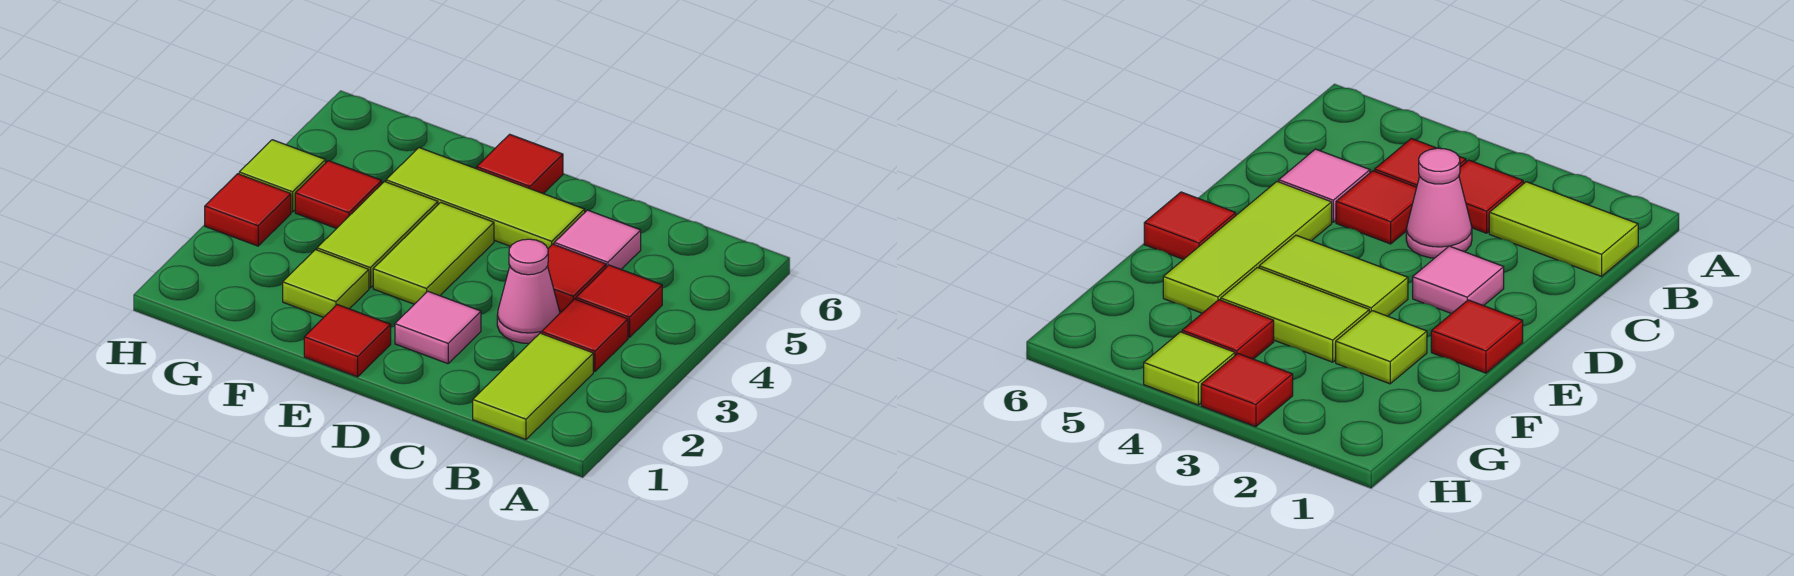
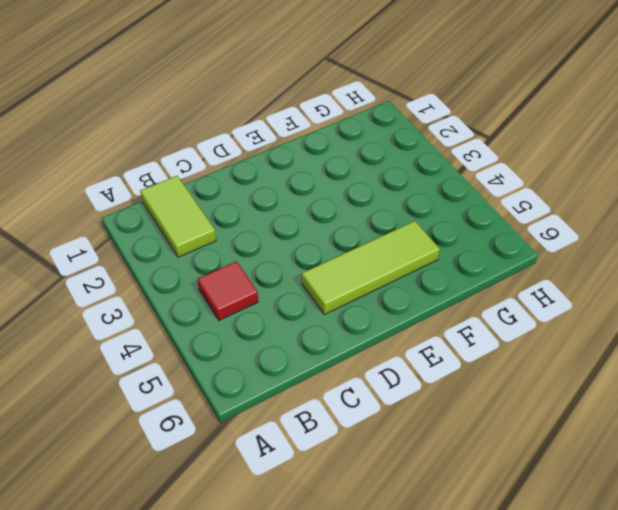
none -> red 1x1 tile [542,299,628,371]
none -> pink 1x1 cone [497,239,560,343]
none -> red 1x1 tile [548,244,606,312]

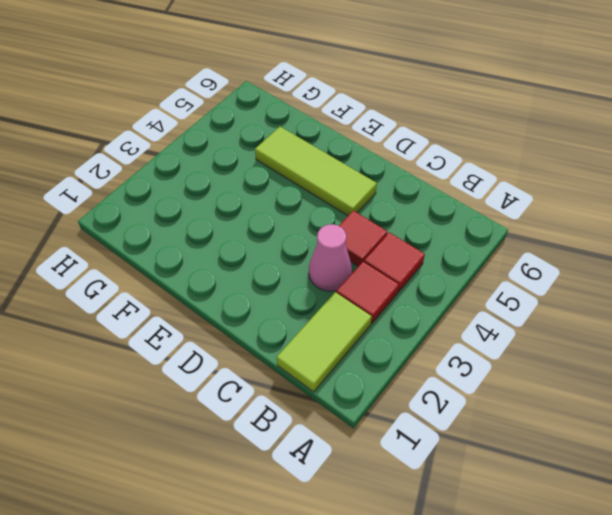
none -> pink 1x1 tile [554,210,641,269]
none -> pink 1x1 tile [395,291,481,364]
none -> red 1x1 tile [304,305,391,377]

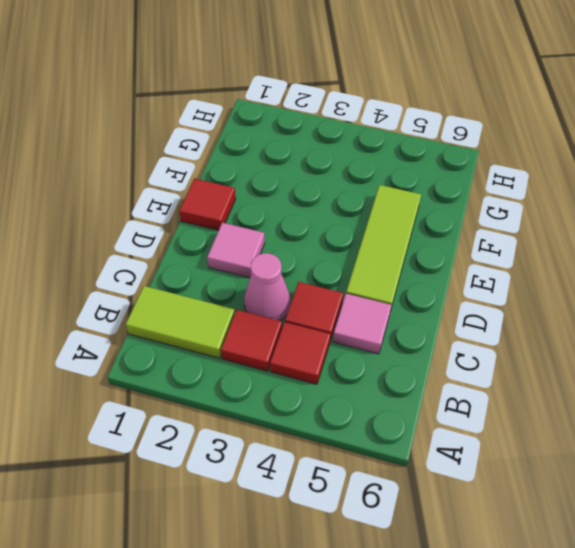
none -> lime 1x2 tile [373,202,494,304]
none -> red 1x1 tile [477,134,563,194]
none -> lime 1x1 tile [283,250,369,317]

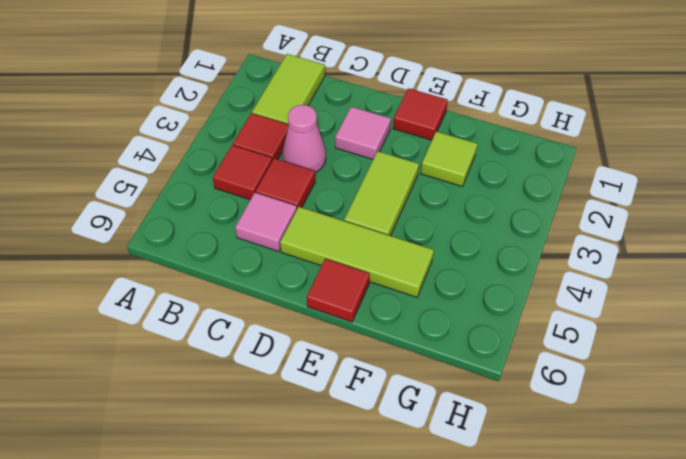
none -> lime 1x2 tile [317,182,438,288]
none -> red 1x1 tile [295,161,382,229]
none -> red 1x1 tile [205,174,291,246]

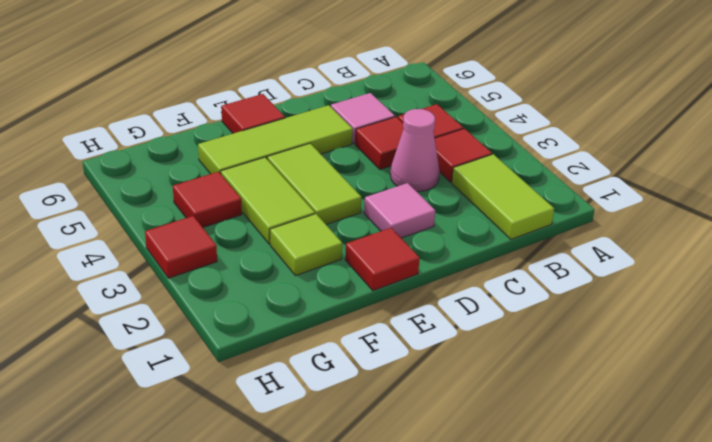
none -> lime 1x1 tile [239,140,326,212]

